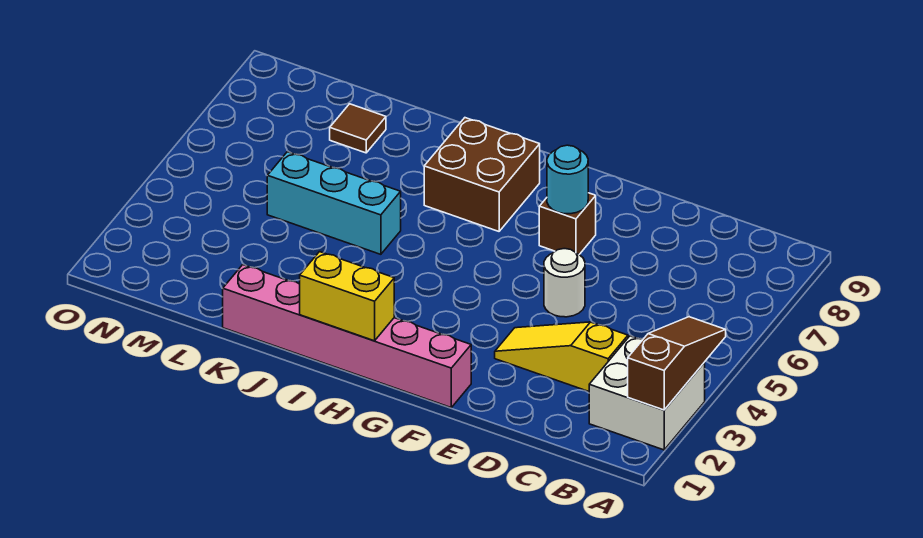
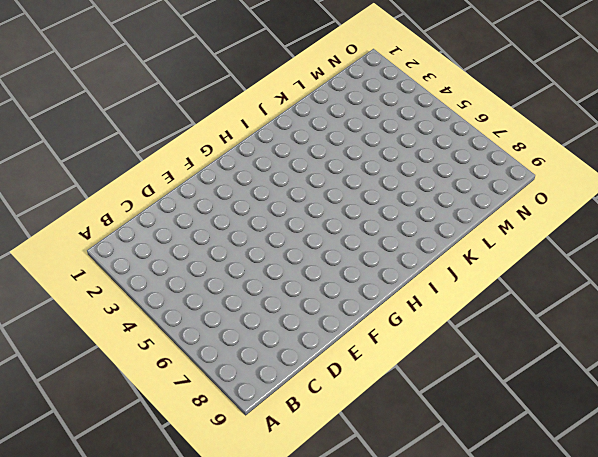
none -> white 2x2 brick [589,336,705,450]
none -> yellow 1x3 slope [495,322,628,391]

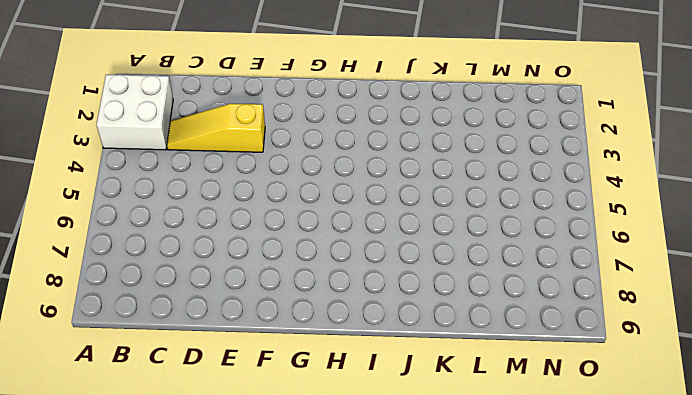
yellow 1x3 slope [167,104,265,152] -> yellow 1x3 slope turned to [495,322,628,391]
none -> white 1x1 round brick [544,249,585,317]
none -> pink 1x6 brick [223,265,471,407]

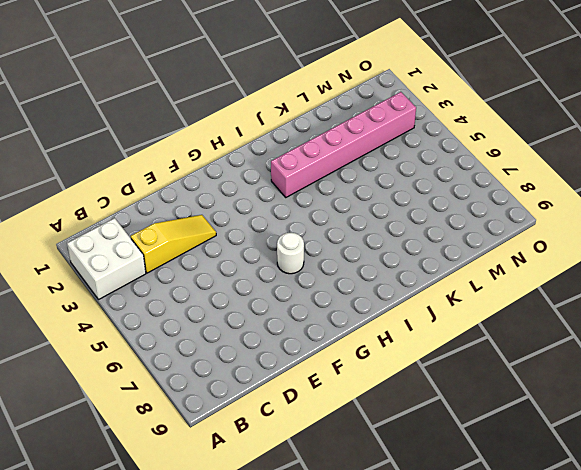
white 1x1 round brick [277,233,304,274] -> white 1x1 round brick moved to [544,249,585,317]
pink 1x6 brick [271,92,416,197] -> pink 1x6 brick moved to [223,265,471,407]
none -> brown 1x1 brick [539,193,596,254]
none -> brown 2x2 brick [424,118,540,231]

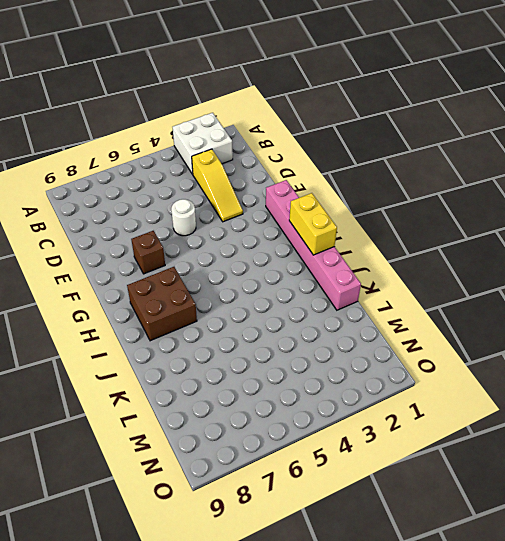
none -> cyan 1x3 brick [267,152,401,254]
none -> brown 1x1 tile [330,104,386,153]

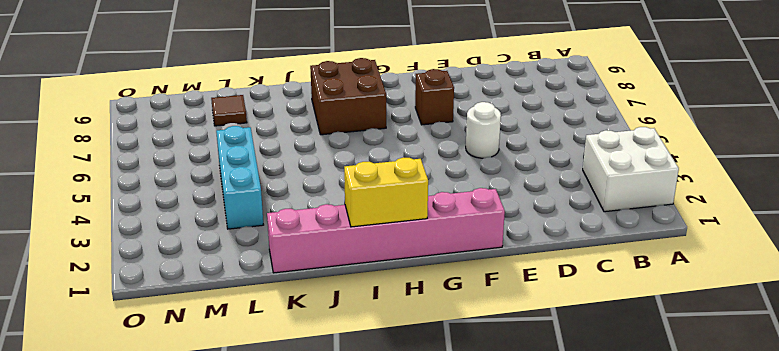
cyan 1x3 brick [216,126,264,229] -> cyan 1x3 brick turned to [267,152,401,254]
none -> yellow 1x3 slope [495,322,628,391]
none -> brown 1x3 slope [628,317,726,410]

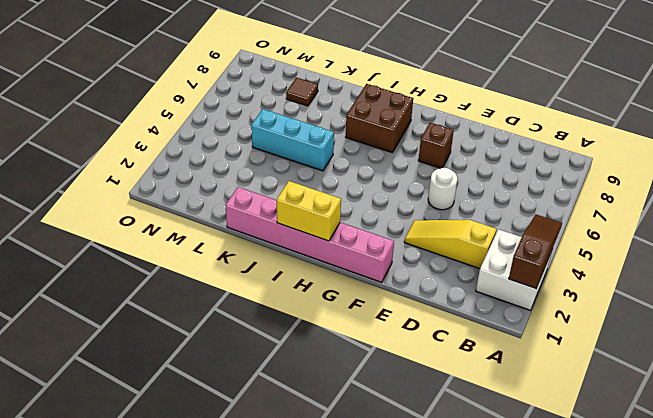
none -> cyan 1x1 round brick [547,145,588,214]

